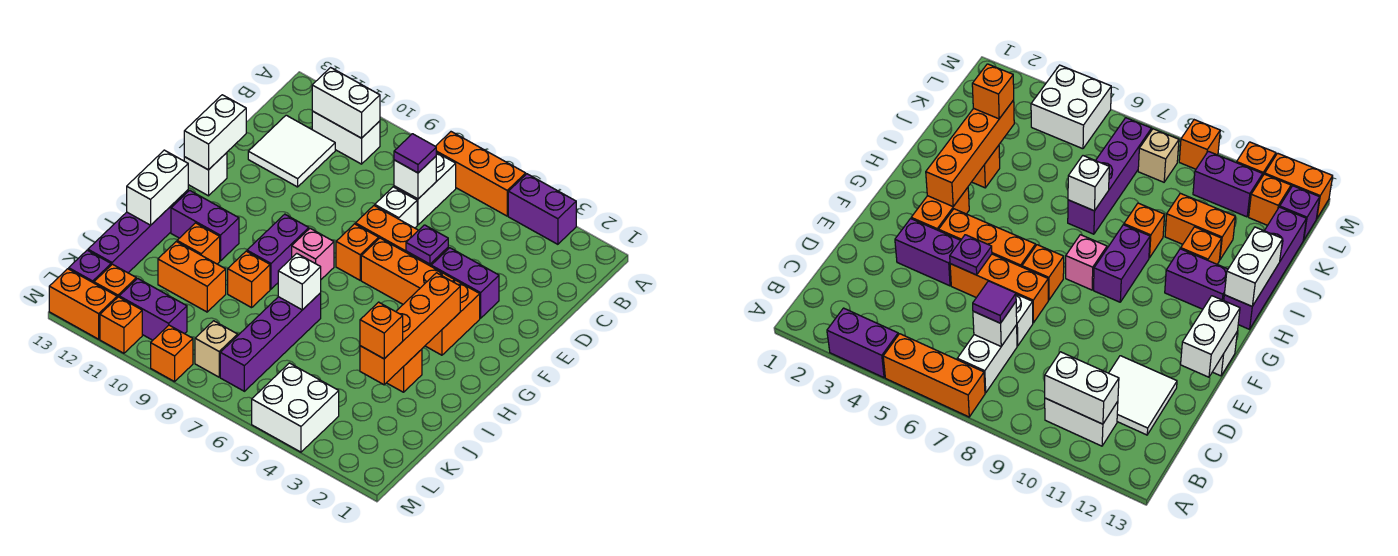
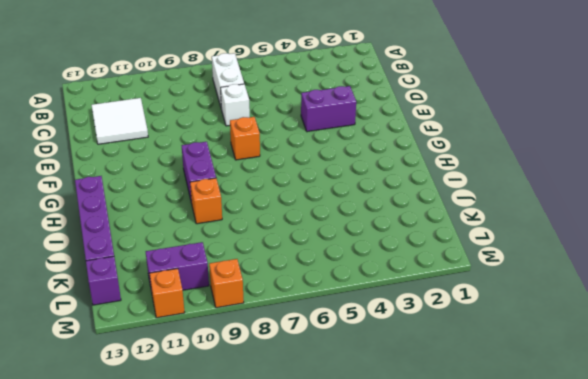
none -> purple 1x2 brick [508,174,576,244]
none -> orange 1x3 brick [436,132,526,216]
none -> white 1x2 brick [312,111,380,164]
none -> orange 1x3 brick [355,206,448,266]

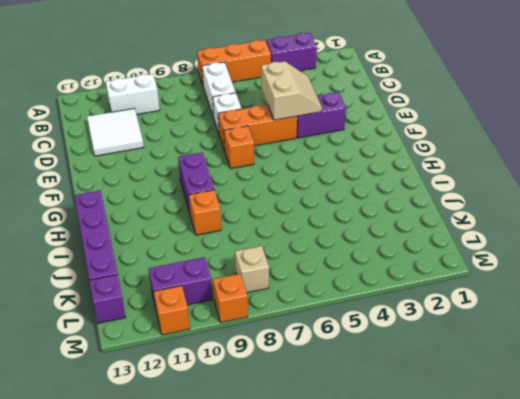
tan 2x2 slope [261,61,322,120] -> purple 1x1 plate [406,225,448,264]
none -> orange 1x2 brick [425,280,480,355]
none -> orange 1x3 brick [361,238,454,304]
none -> white 1x1 brick [184,153,227,196]
none -> pink 1x1 brick [292,228,334,279]

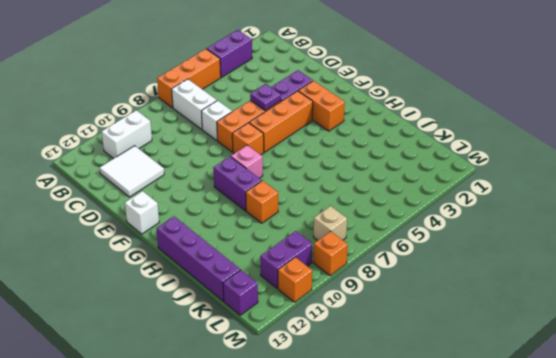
none -> purple 1x2 brick [171,190,239,261]
none -> orange 1x1 brick [387,349,422,392]
none -> purple 1x4 brick [220,293,321,391]
none -> orange 1x1 brick [177,223,220,264]

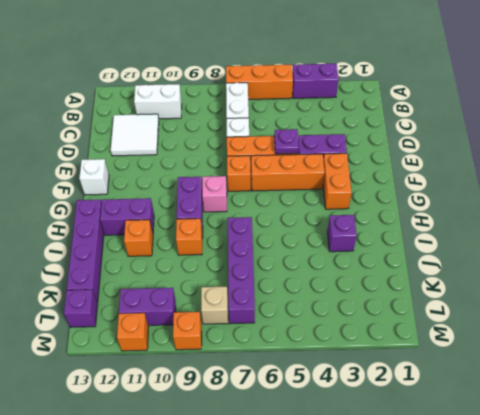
purple 1x1 brick [328,215,357,252] -> orange 1x1 brick [387,349,422,392]
none -> orange 1x2 brick [158,241,226,312]
none -> white 2x2 brick [252,363,339,452]
none -> orange 1x1 brick [94,264,136,298]
none -> orange 1x2 brick [49,269,117,339]

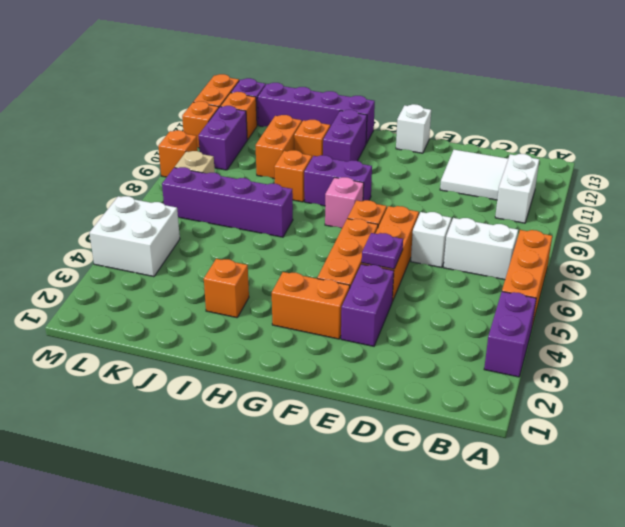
none -> white 1x2 brick [312,68,380,138]
none -> white 1x1 brick [394,156,436,199]
none -> white 1x2 brick [184,95,246,170]
none -> orange 1x4 brick [360,273,460,385]

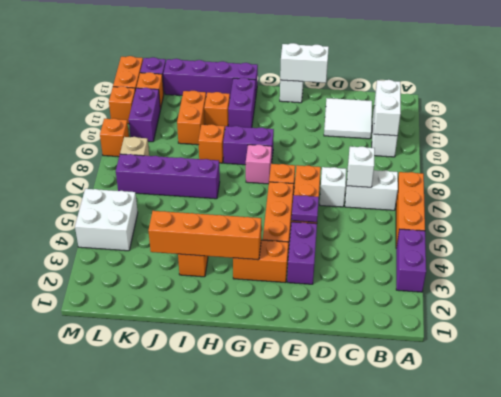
none -> white 1x2 brick [127,150,188,225]
none -> white 1x1 brick [278,253,321,310]
none -> purple 1x1 tile [394,134,436,173]
none -> orange 1x1 brick [360,302,403,359]

